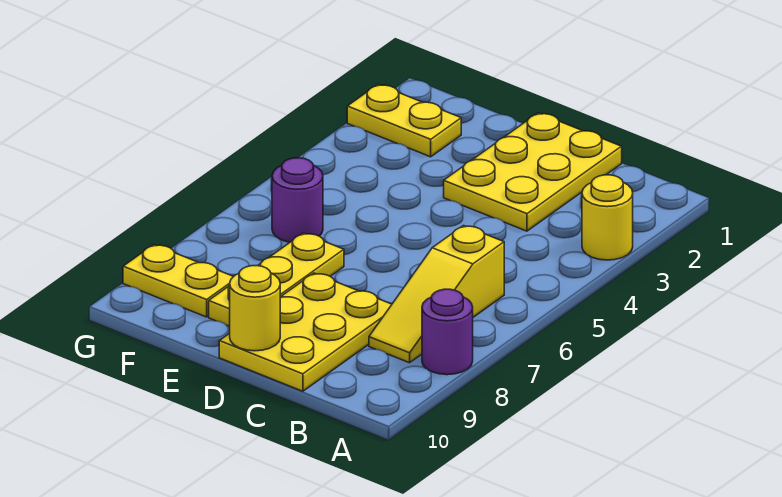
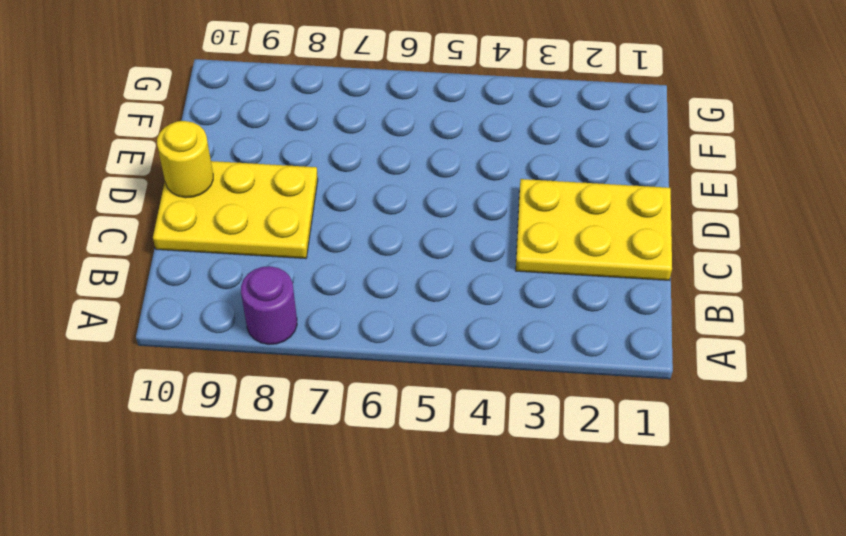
none -> yellow 1x1 round brick [582,175,633,260]
none -> yellow 1x3 slope [369,226,504,363]

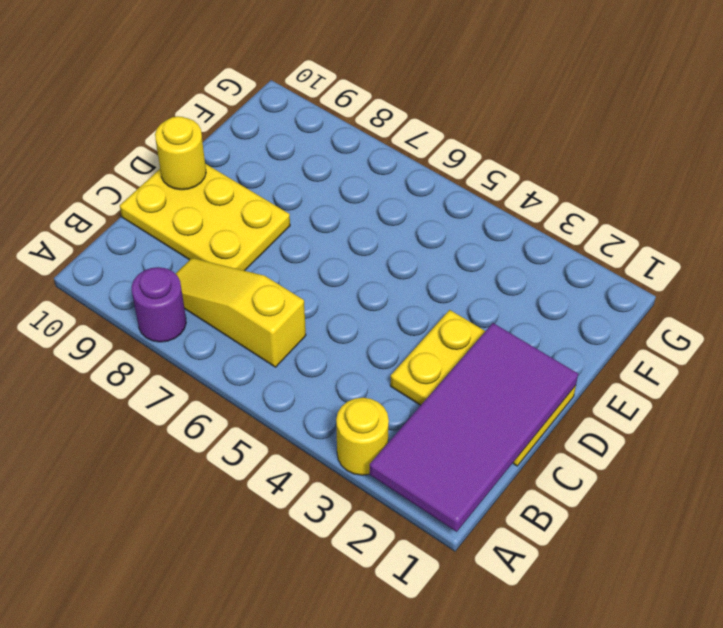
purple 2x4 tile [370,323,578,532] -> none
none -> yellow 1x3 plate [209,233,344,326]
none -> yellow 1x2 plate [347,84,461,157]

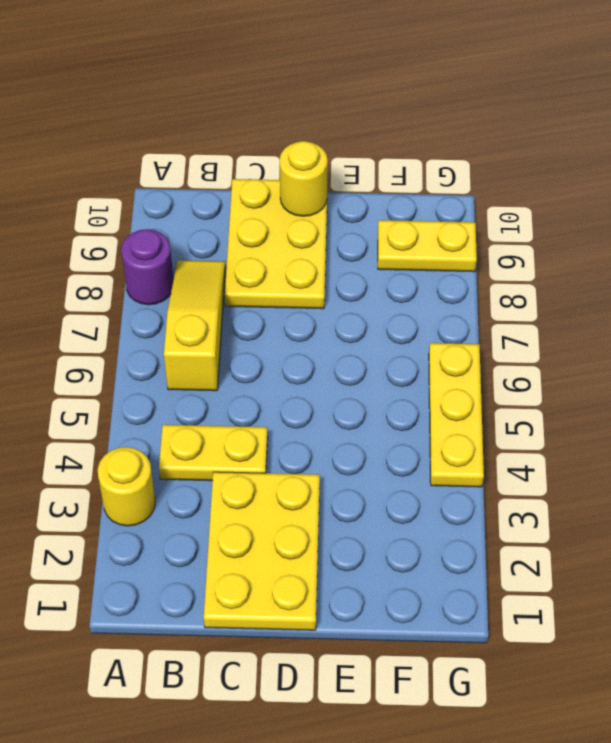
yellow 1x2 plate [159,425,268,481] -> yellow 1x2 plate moved to [347,84,461,157]
yellow 1x3 plate [429,343,484,487] -> yellow 1x3 plate moved to [209,233,344,326]
none -> purple 1x1 round brick [272,158,323,242]

